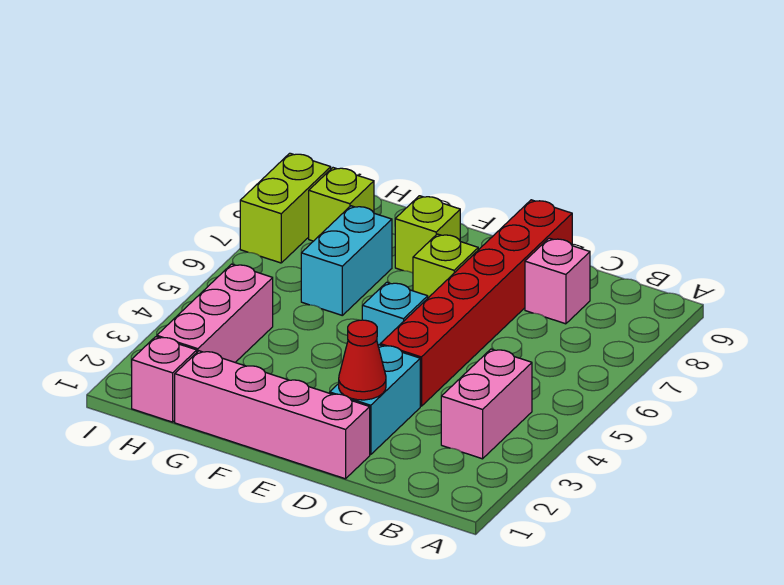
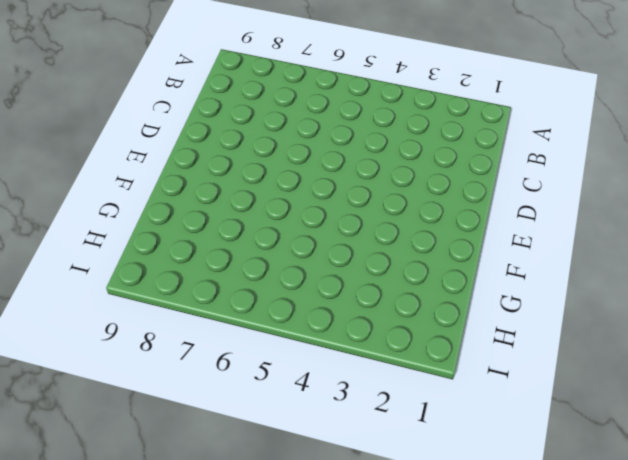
none -> pink 1x2 brick [441,349,532,459]
none -> pink 1x1 brick [525,238,590,324]
none -> pink 1x4 brick [175,351,370,479]

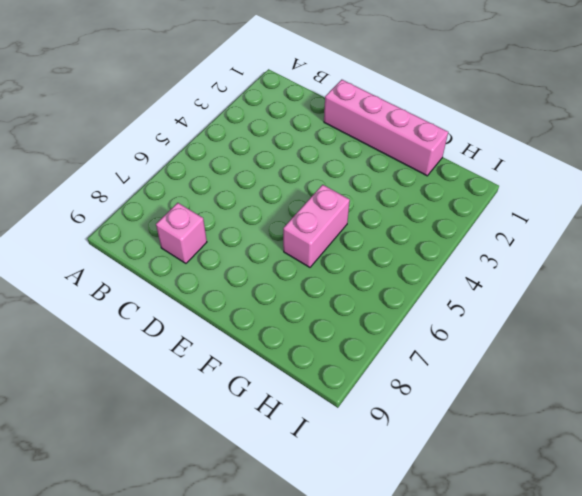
pink 1x2 brick [283,185,350,267] -> pink 1x2 brick moved to [441,349,532,459]
none -> cyan 1x2 brick [330,345,420,455]
none -> red 1x6 brick [380,200,572,406]
none -> cyan 1x1 brick [362,282,428,345]

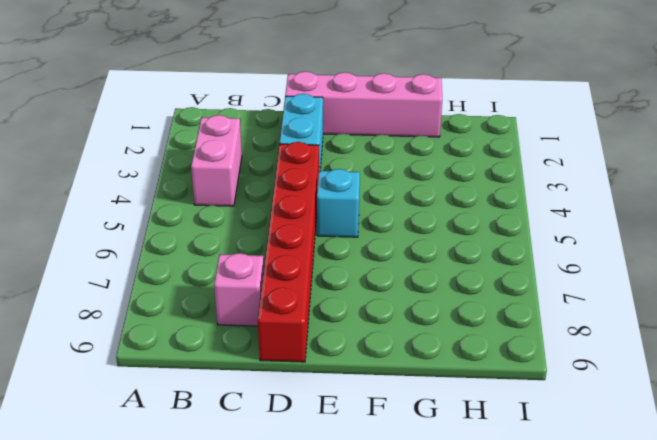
none -> lime 1x1 brick [413,234,478,298]
none -> lime 1x1 brick [395,196,460,273]
none -> cyan 1x2 brick [301,206,392,315]

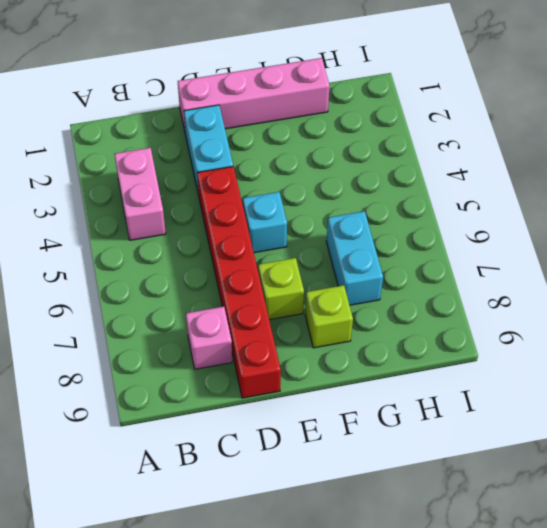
none -> pink 1x1 brick [132,337,197,422]
none -> pink 1x3 brick [157,264,273,362]
none -> lime 1x1 brick [309,168,374,241]

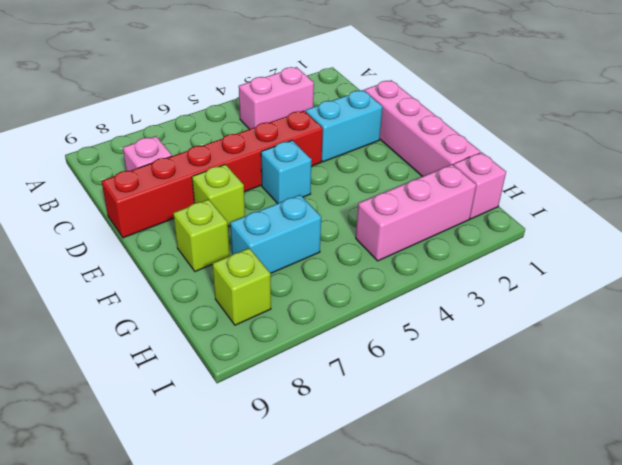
none -> lime 1x2 brick [240,153,331,263]
none -> red 1x1 cone [339,320,386,400]

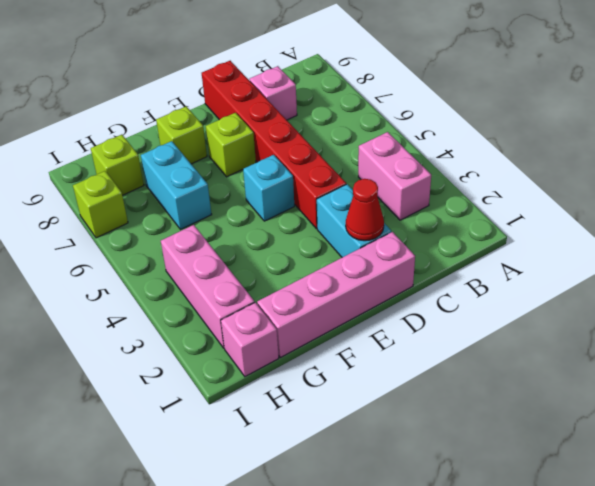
lime 1x1 brick [73,171,128,238] -> lime 1x2 brick [240,153,331,263]

